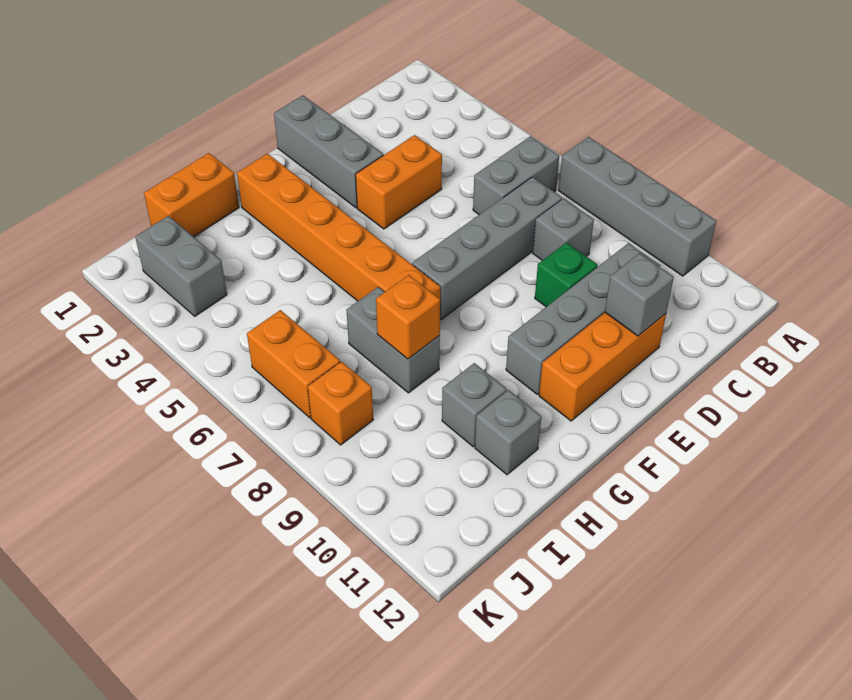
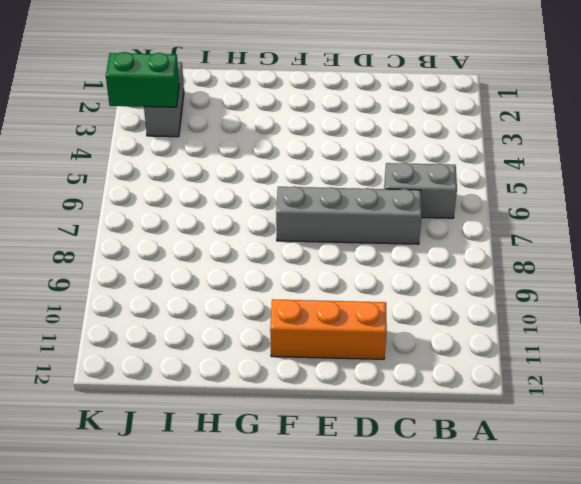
green 1x2 brick [106,52,179,107] -> none
none -> grey 1x4 brick [559,137,716,276]
none -> grey 1x1 brick [533,199,594,260]
none -> grey 1x4 brick [506,243,660,394]

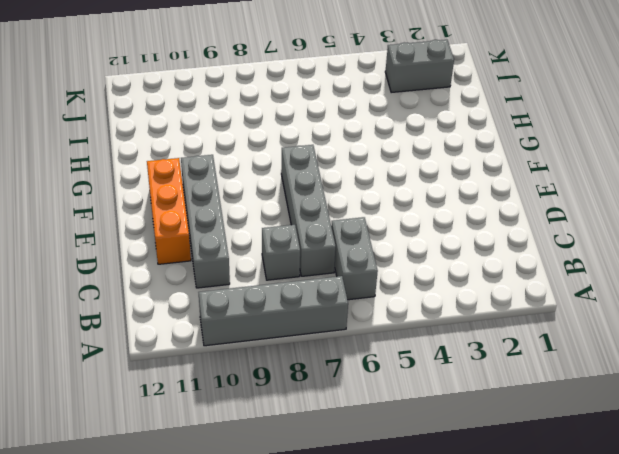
none -> orange 1x2 brick [356,135,442,229]
none -> green 1x1 brick [535,243,598,307]
none -> grey 1x3 brick [274,95,383,208]

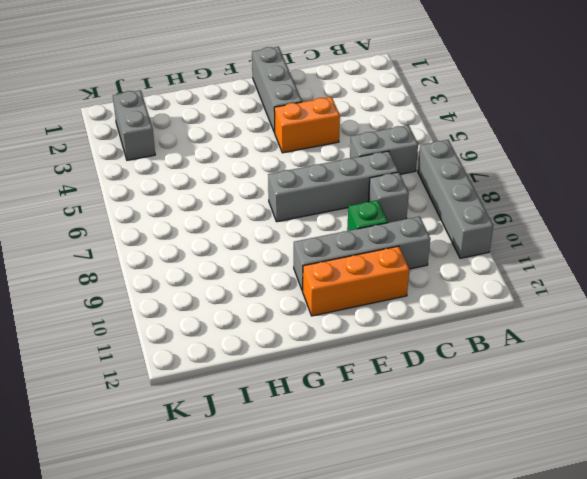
none -> orange 1x6 brick [237,154,440,301]
none -> orange 1x2 brick [144,153,239,237]
none -> grey 1x2 brick [347,287,440,393]

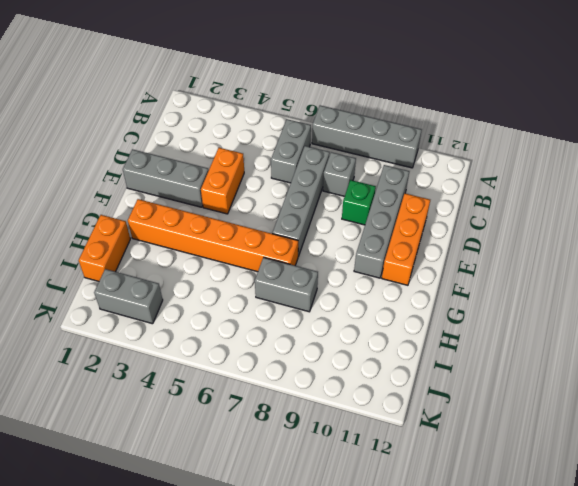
none -> grey 1x1 brick [442,363,507,447]
none -> grey 1x1 brick [475,390,542,475]
none -> orange 1x2 brick [247,310,340,418]

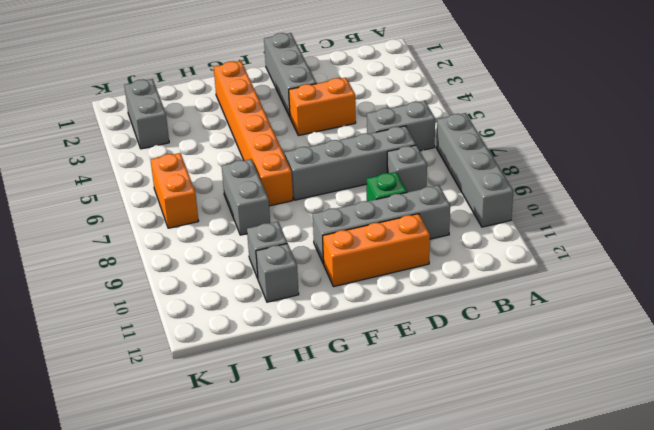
none -> orange 1x2 brick [144,153,239,237]
none -> orange 1x1 brick [308,361,373,445]
none -> grey 1x1 brick [605,253,674,336]

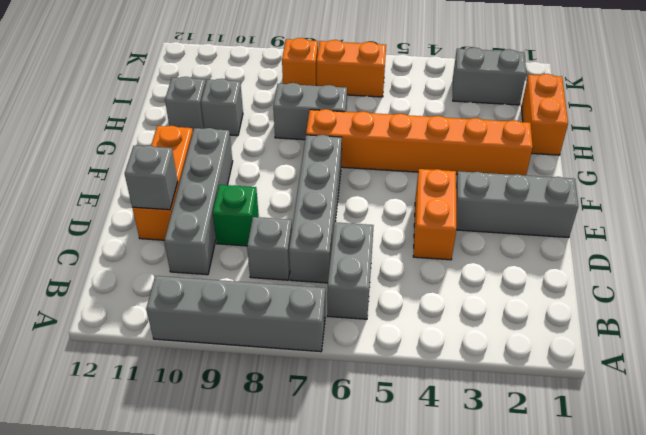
none -> orange 1x1 brick [376,275,440,359]

